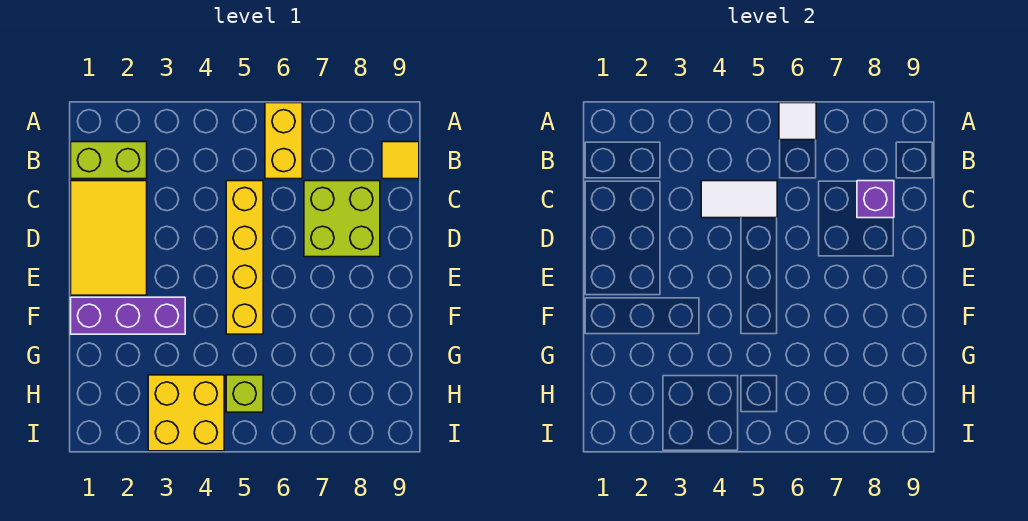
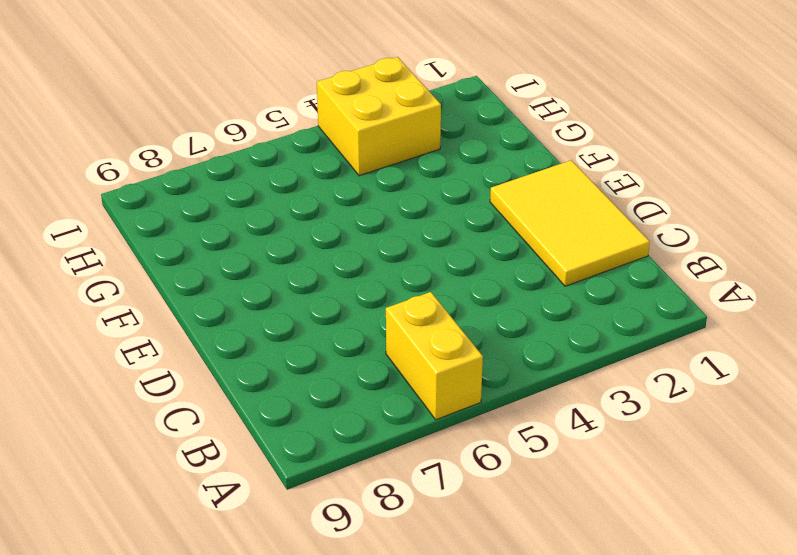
none -> lime 1x2 brick [71,142,147,179]
none -> yellow 1x1 tile [382,142,419,179]
none -> yellow 1x4 brick [226,181,263,334]

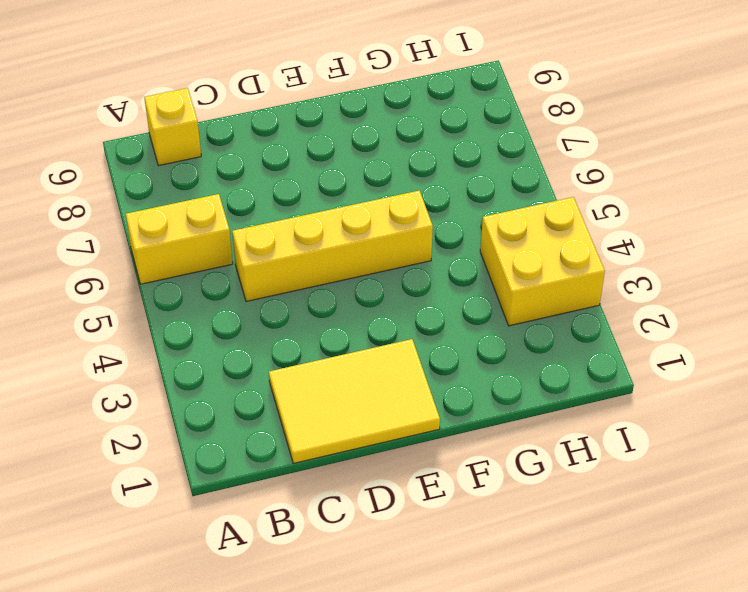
yellow 1x1 brick [144,88,201,166] -> yellow 1x1 tile [382,142,419,179]
none -> lime 1x2 brick [71,142,147,179]
none -> lime 2x2 brick [304,181,380,257]
none -> purple 1x3 brick [71,297,185,334]

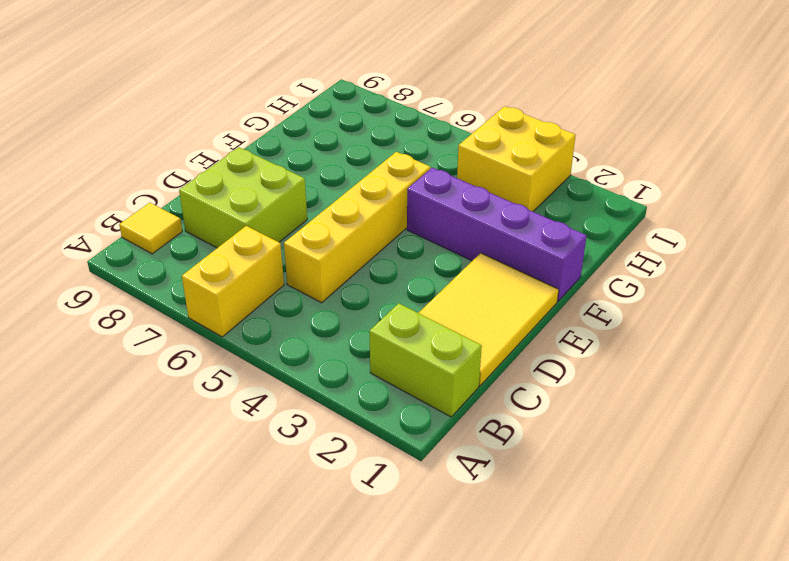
purple 1x4 brick [407,168,587,301] -> purple 1x3 brick [71,297,185,334]
none -> lime 1x1 brick [226,375,263,412]
none -> white 1x1 tile [779,103,816,140]
none -> white 1x2 tile [701,181,777,218]

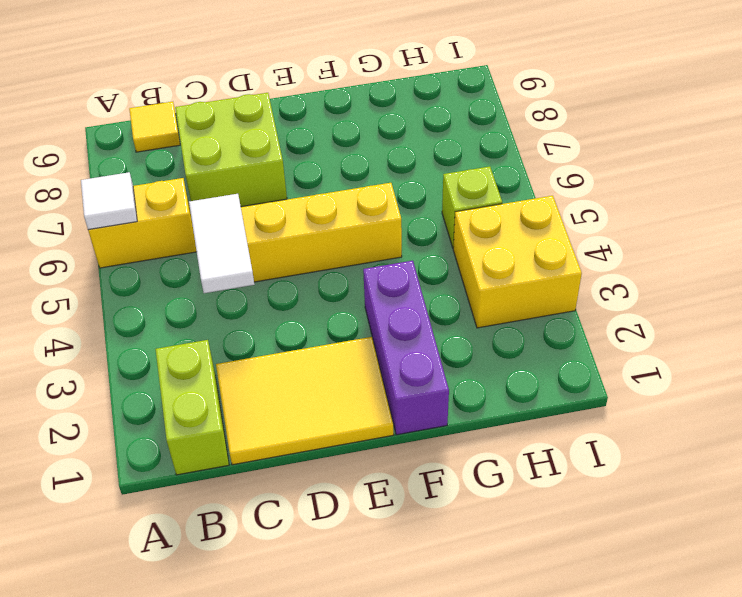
none -> purple 1x1 brick [857,181,894,218]

